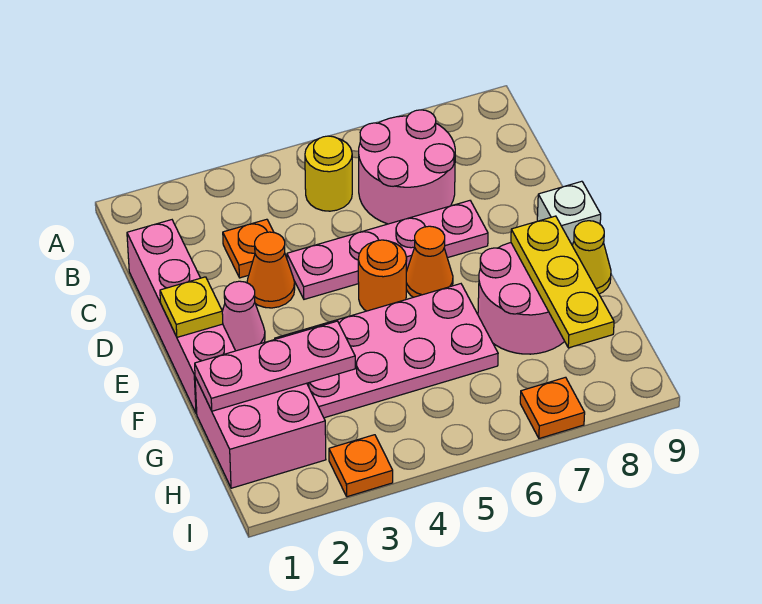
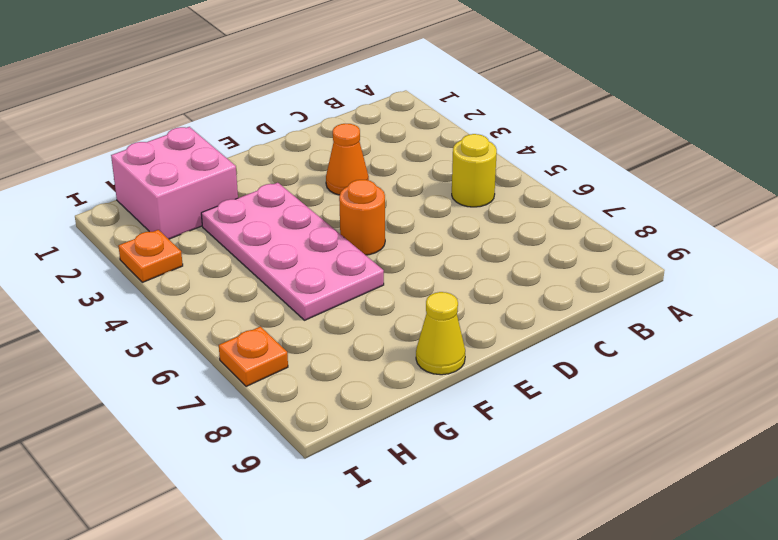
none -> pink 2x2 round brick [359,110,455,224]
none -> pink 1x4 brick [127,220,235,414]
none -> orange 1x1 plate [223,219,274,278]

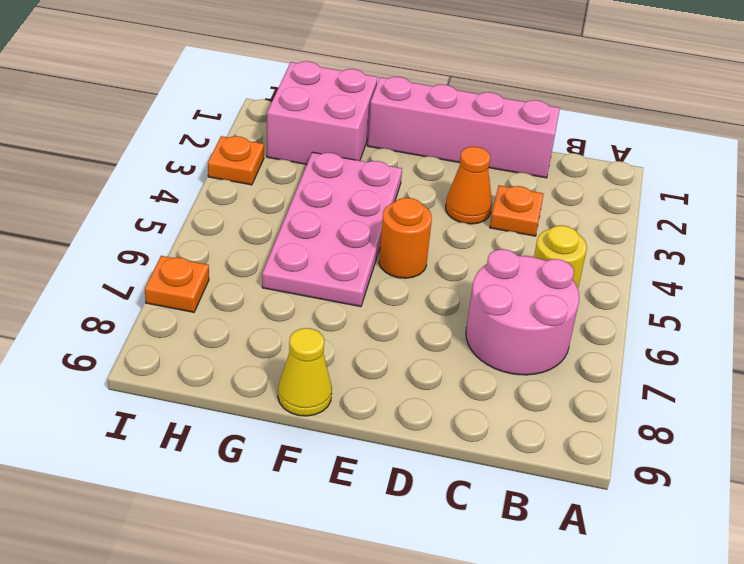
none -> pink 1x4 plate [287,201,488,299]
none -> pink 1x1 cone [222,281,265,351]
none -> orange 1x1 cone [406,226,453,297]

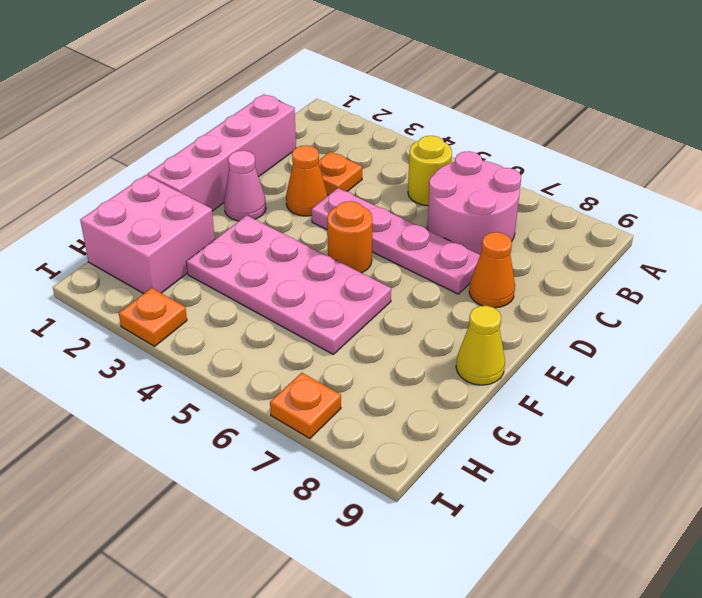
orange 1x1 cone [469,232,515,308] -> orange 1x1 cone moved to [406,226,453,297]
none -> white 1x1 brick [537,181,601,245]
none -> pink 2x2 round brick [478,243,565,354]
none -> yellow 1x1 plate [160,277,223,337]

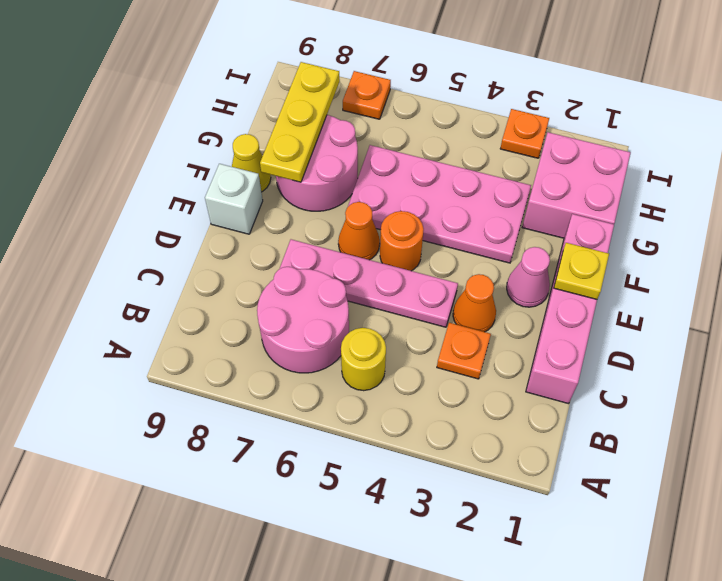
none -> pink 1x3 plate [195,321,355,411]

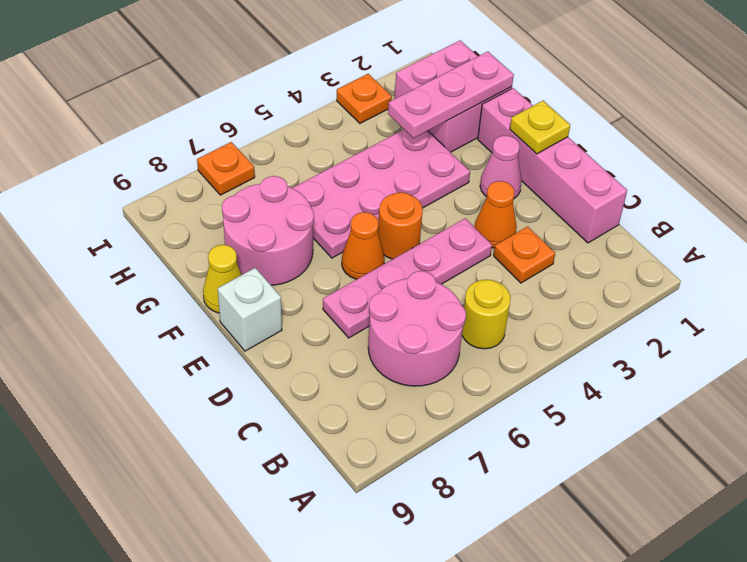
none -> yellow 1x3 plate [511,216,614,348]

